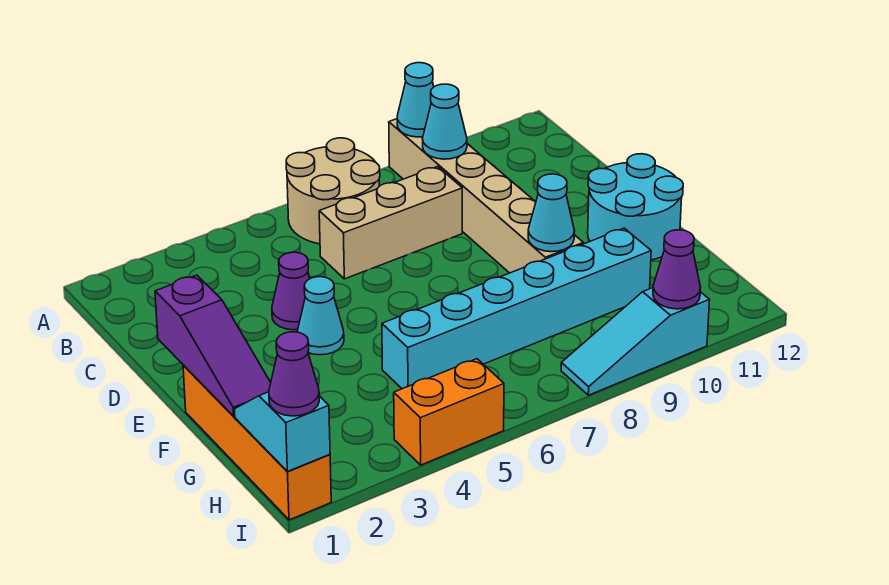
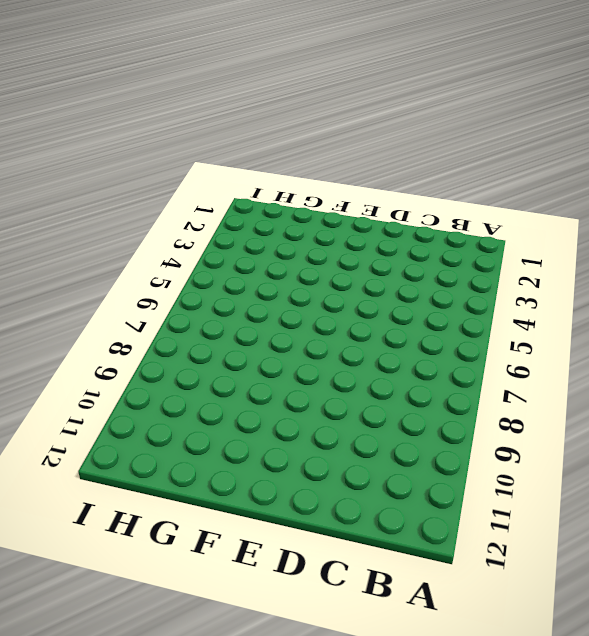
none -> tan 2x2 round brick [286,138,380,244]
none -> tan 1x6 brick [389,119,583,273]
none -> tan 1x3 brick [319,167,462,279]

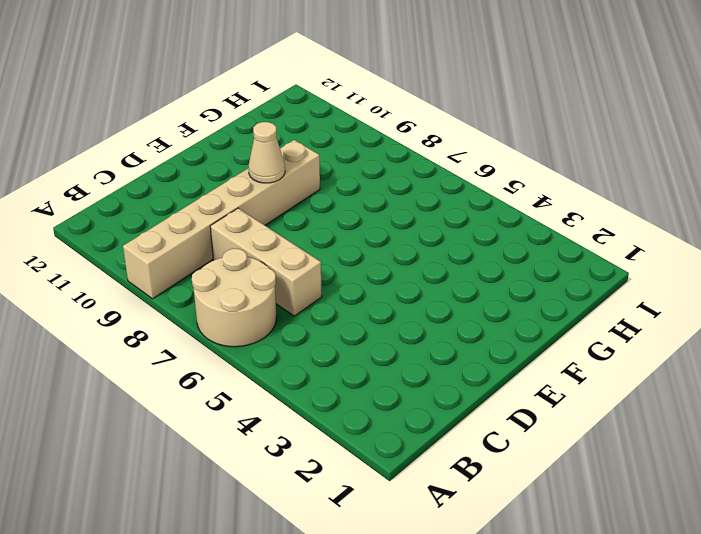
tan 1x1 cone [249,122,285,183] -> none
none -> purple 1x1 cone [272,252,310,330]
none -> cyan 1x1 cone [297,277,344,355]
none -> cyan 2x2 round brick [588,154,683,260]

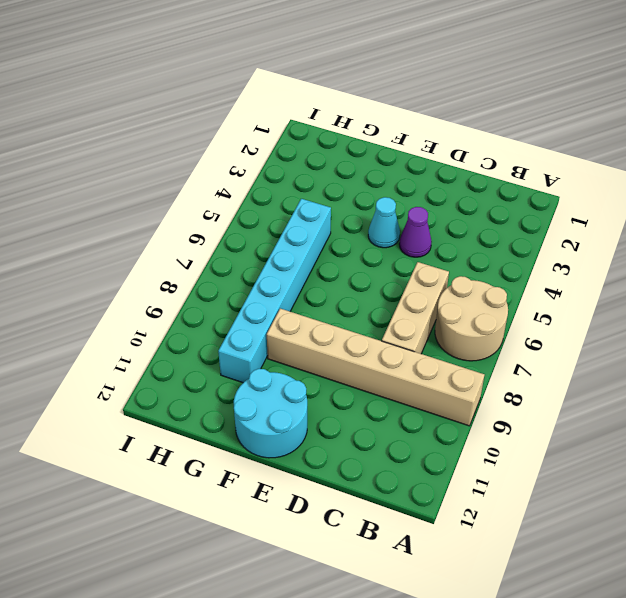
none -> orange 1x4 brick [183,365,331,520]
none -> orange 1x2 brick [394,359,504,465]
none -> cyan 1x3 slope [561,288,710,395]

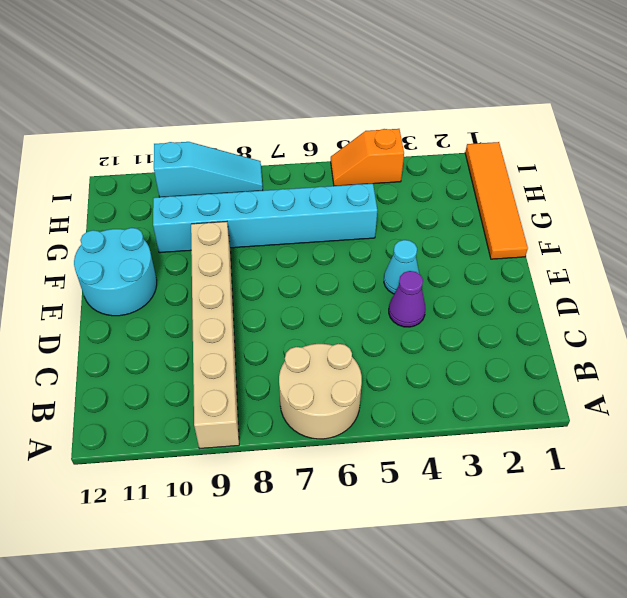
orange 1x4 tile [465,142,528,259] -> orange 1x4 brick [183,365,331,520]
orange 1x2 slope [331,129,404,186] -> orange 1x2 brick [394,359,504,465]
none -> tan 1x3 brick [319,167,462,279]
none -> cyan 1x1 cone [397,63,434,137]
none -> cyan 1x1 cone [423,84,467,159]

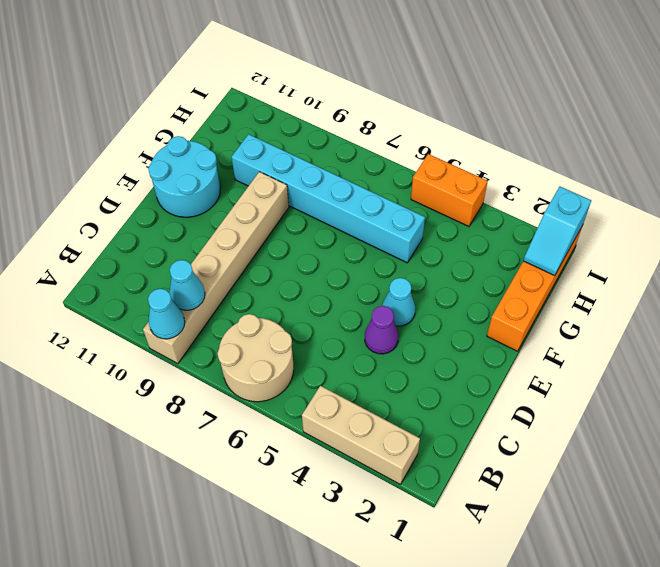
tan 1x3 brick [302,386,420,484] -> tan 1x3 brick moved to [319,167,462,279]
none -> cyan 1x3 slope [561,288,710,395]
none -> purple 1x3 slope [155,275,271,416]
none -> cyan 1x1 cone [528,174,575,252]

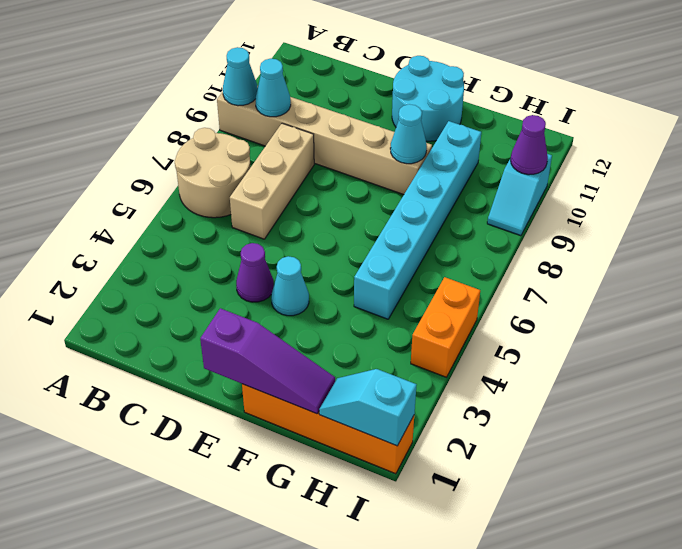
cyan 1x2 slope [487,154,552,236] -> cyan 1x3 slope [561,288,710,395]
none -> purple 1x1 cone [269,332,319,416]

